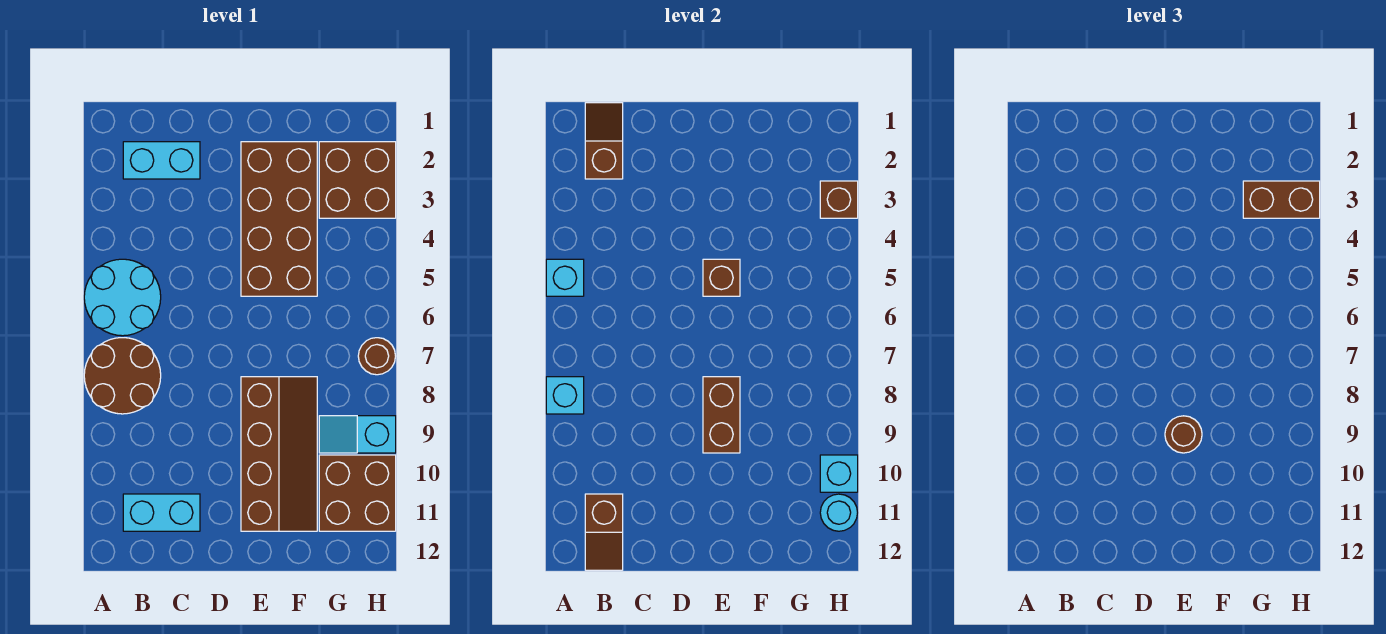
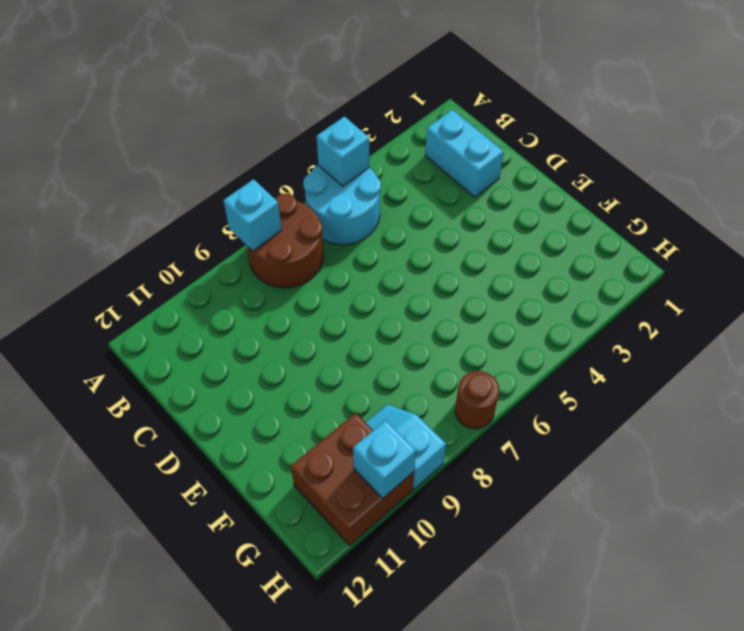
none -> cyan 1x2 brick [123,494,200,531]
none -> brown 2x4 brick [241,142,317,296]
none -> brown 2x4 slope [241,377,317,531]

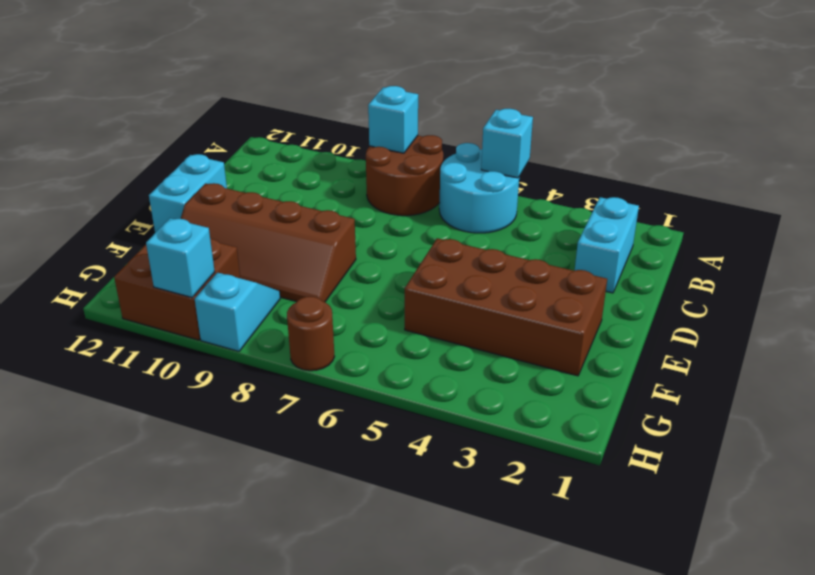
cyan 1x2 brick [149,154,227,233] -> cyan 1x2 brick moved to [123,494,200,531]
none -> brown 2x2 brick [319,142,396,218]
none -> brown 1x2 slope [585,103,623,179]
none -> brown 1x2 slope [585,494,623,570]

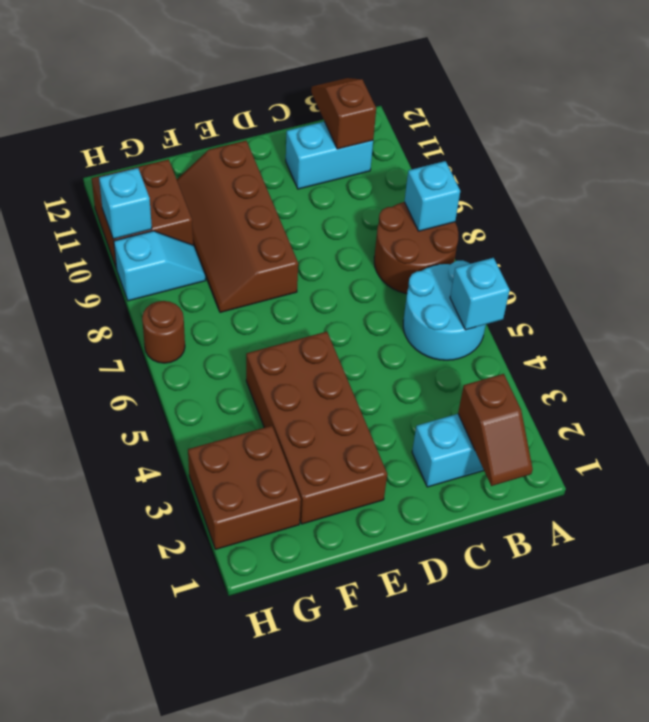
none -> brown 1x1 brick [703,259,740,296]
none -> brown 1x2 brick [703,377,740,453]
none -> brown 1x1 brick [820,181,858,218]

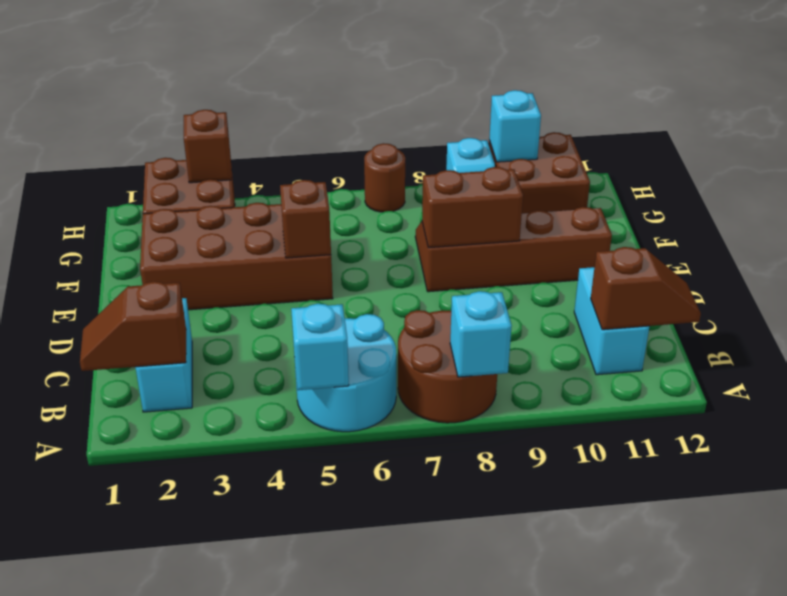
none -> cyan 1x1 round brick [820,494,858,531]
none -> brown 1x1 round brick [1165,416,1202,453]
none -> brown 1x2 brick [1243,181,1320,218]

